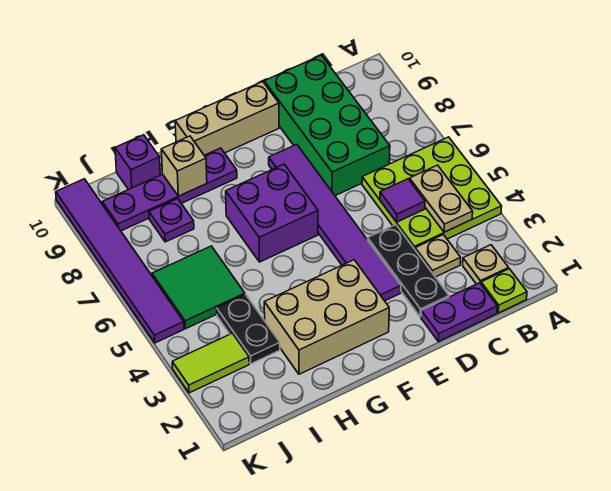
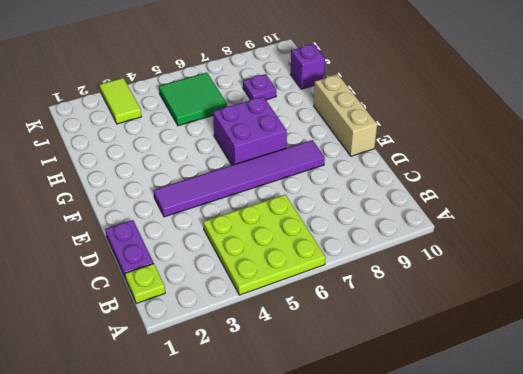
none -> tan 1x1 plate [463,245,509,284]
none -> tan 1x1 plate [415,235,461,277]
none -> green 2x4 brick [264,55,390,196]

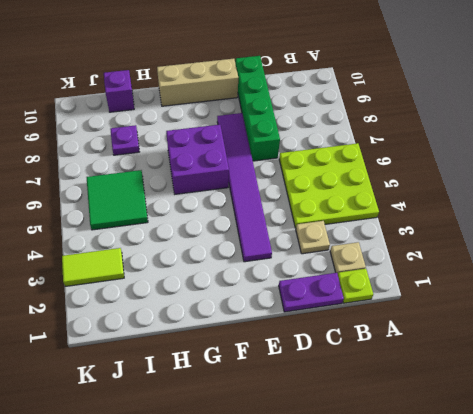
green 1x4 brick [235,56,280,161] -> green 2x4 brick [264,55,390,196]
none -> black 1x3 plate [368,225,449,317]
none -> tan 2x3 brick [264,260,389,374]
none -> purple 1x4 plate [102,148,237,231]

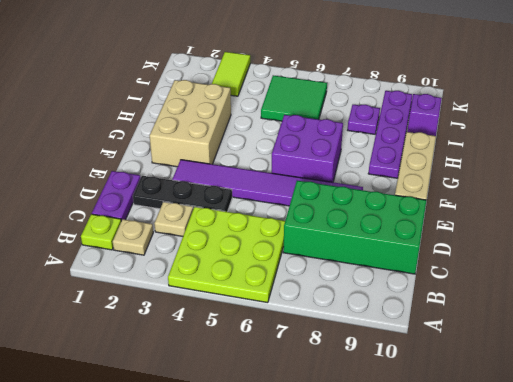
none -> black 1x2 plate [217,294,280,364]
none -> purple 1x6 tile [56,179,184,343]
none -> tan 1x2 plate [410,165,473,232]

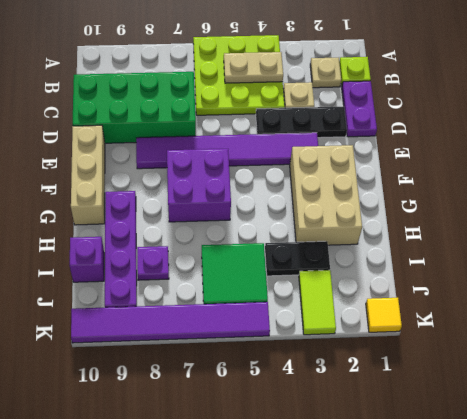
yellow 1x1 tile [366,298,402,332] -> none
none -> purple 1x1 tile [380,179,425,222]
none -> tan 1x1 brick [161,136,207,196]

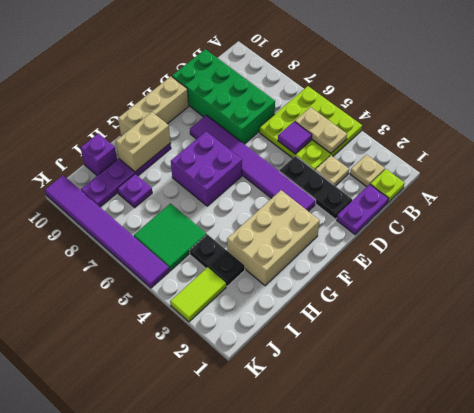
tan 1x2 brick [116,112,170,172] -> tan 1x1 brick [161,136,207,196]

